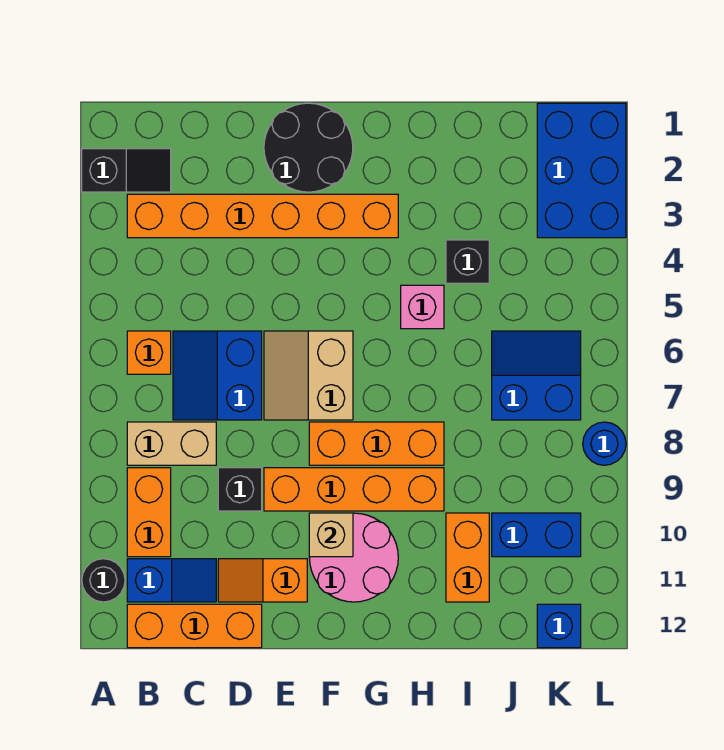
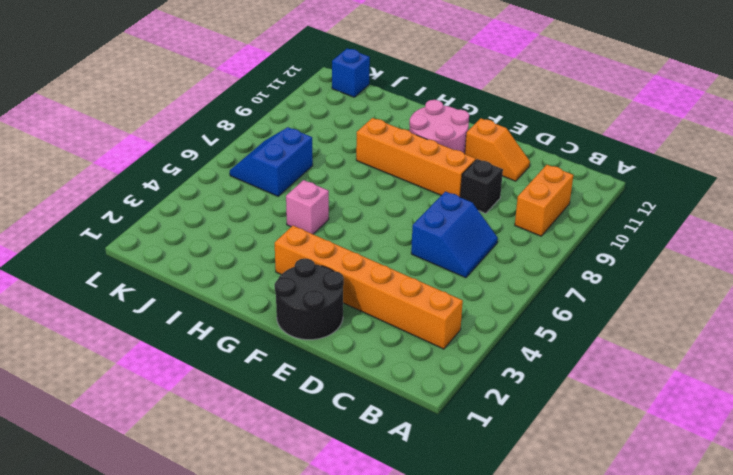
blue 2x2 slope [230,127,313,196] -> blue 2x2 slope turned to [492,331,581,420]
none -> black 1x2 slope [82,149,171,192]
none -> black 1x1 round brick [82,559,125,602]
none -> orange 1x1 brick [127,331,171,374]

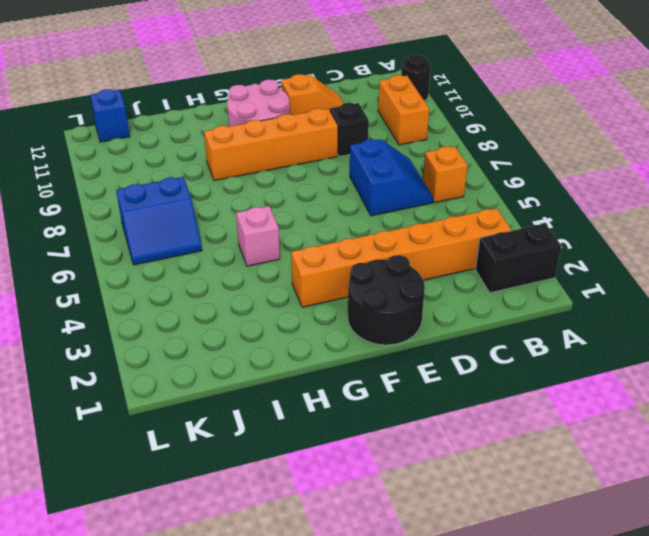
black 1x2 brick [476,224,561,293] -> black 1x2 slope [82,149,171,192]
none -> tan 1x2 brick [127,422,216,465]
none -> blue 1x2 slope [127,559,216,602]
none -> orange 1x3 brick [127,604,262,648]

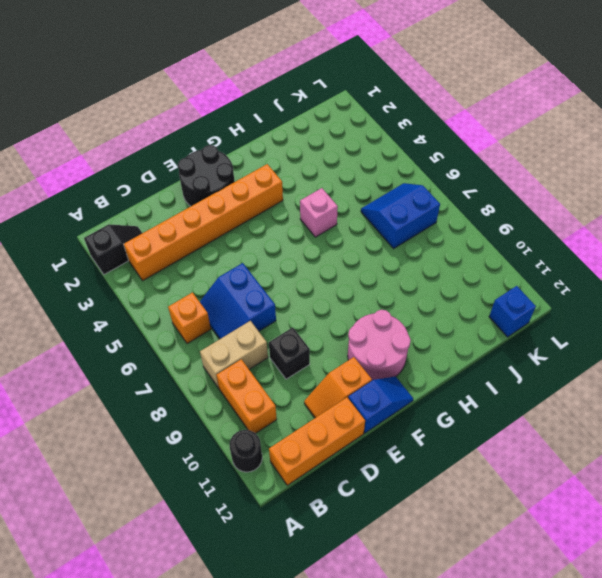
blue 1x2 slope [348,376,413,433] -> blue 1x2 slope moved to [127,559,216,602]
none -> tan 2x2 slope [264,331,353,420]
none -> orange 1x4 brick [264,468,444,511]
none -> orange 1x3 brick [309,422,444,465]

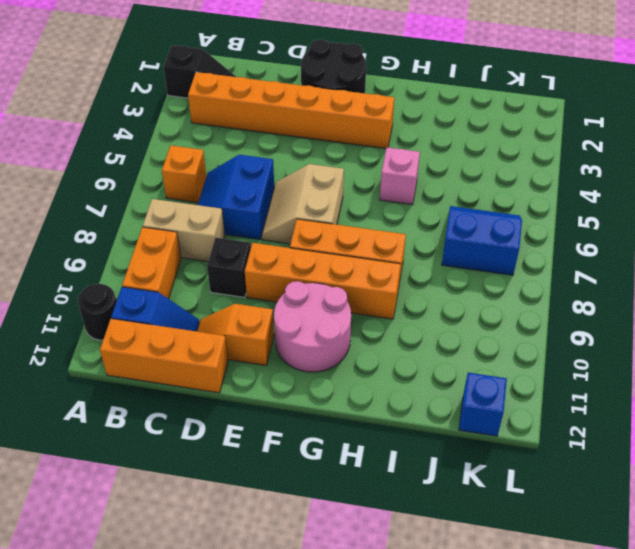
none -> black 1x1 brick [446,240,489,283]
none -> orange 1x2 brick [446,513,489,602]
none -> blue 1x2 brick [492,513,581,557]

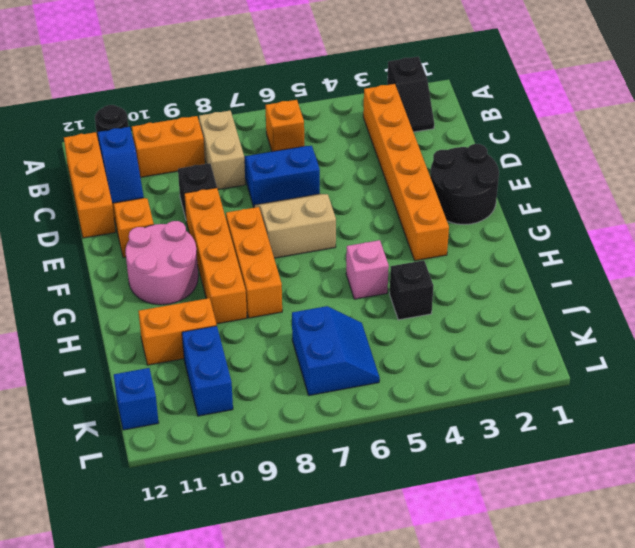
none -> blue 2x3 brick [537,103,626,238]
none -> blue 1x1 round brick [583,422,626,465]
none -> tan 1x1 brick [309,513,353,557]

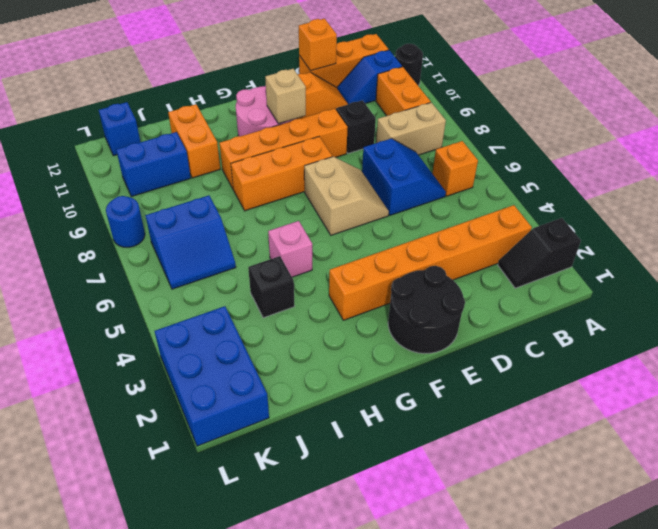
orange 1x1 brick [299,19,337,71] -> none

